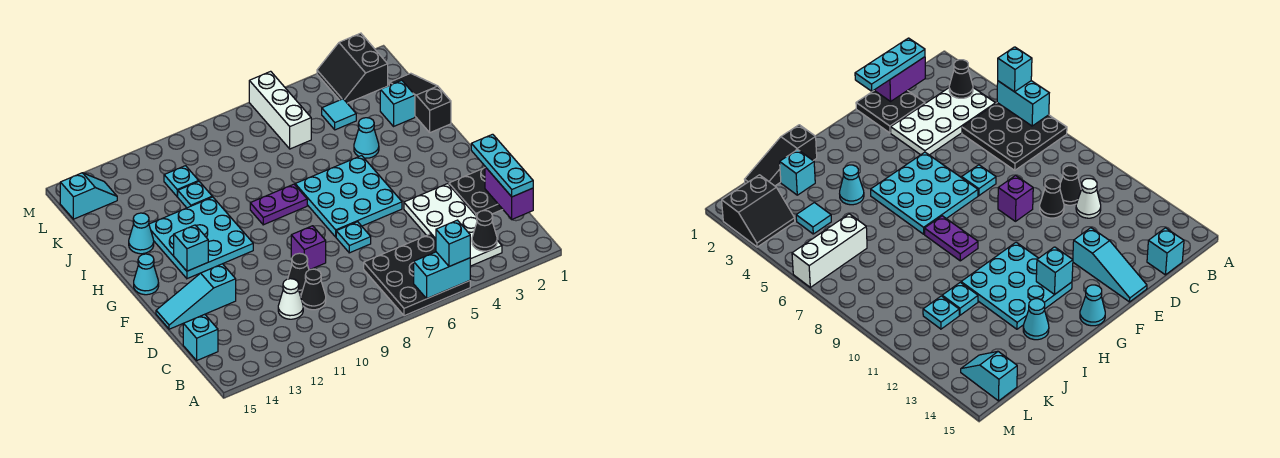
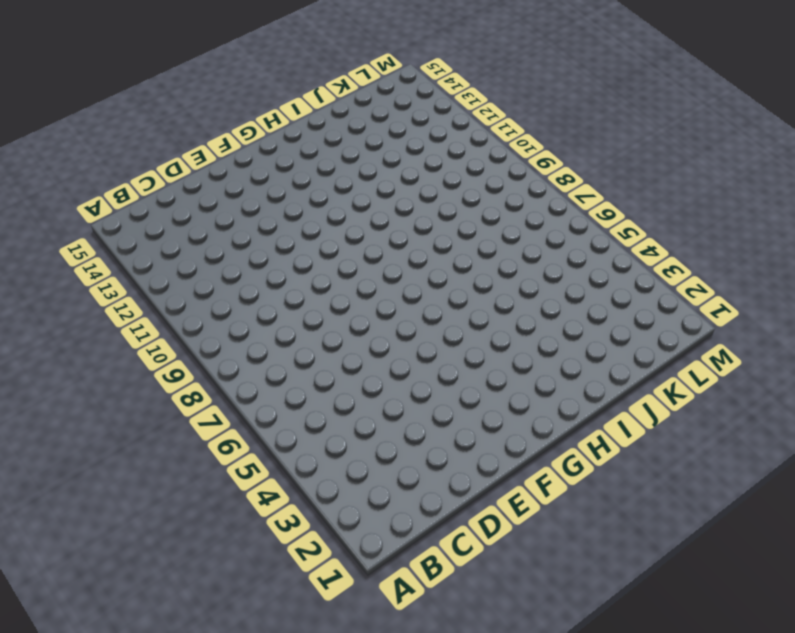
none -> black 3x3 plate [364,234,470,316]
none -> white 2x4 plate [404,184,502,266]
none -> black 1x1 cone [301,269,326,310]
none -> white 1x1 cone [278,279,303,319]

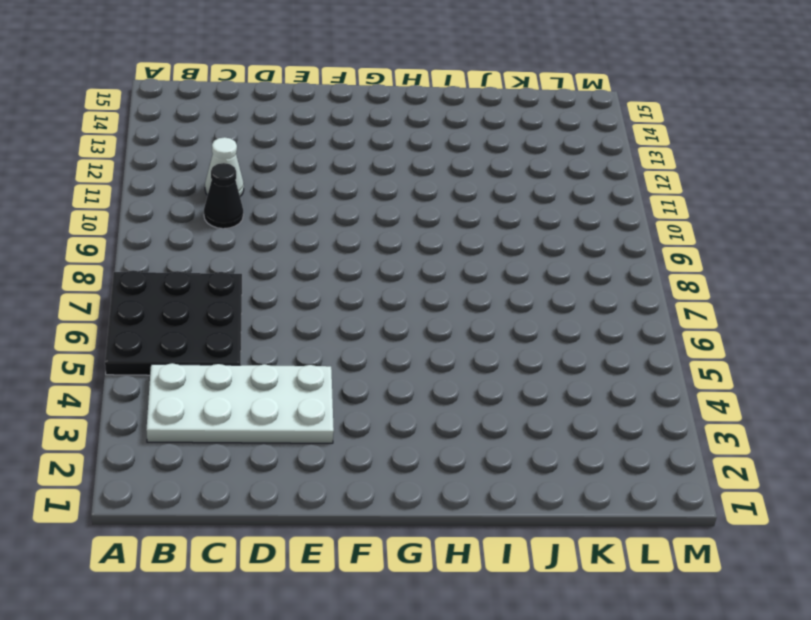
none -> cyan 1x1 brick [183,314,218,360]
none -> black 2x2 plate [449,168,503,216]
none -> black 1x1 cone [288,253,309,294]
none -> cyan 1x1 plate [336,222,371,253]

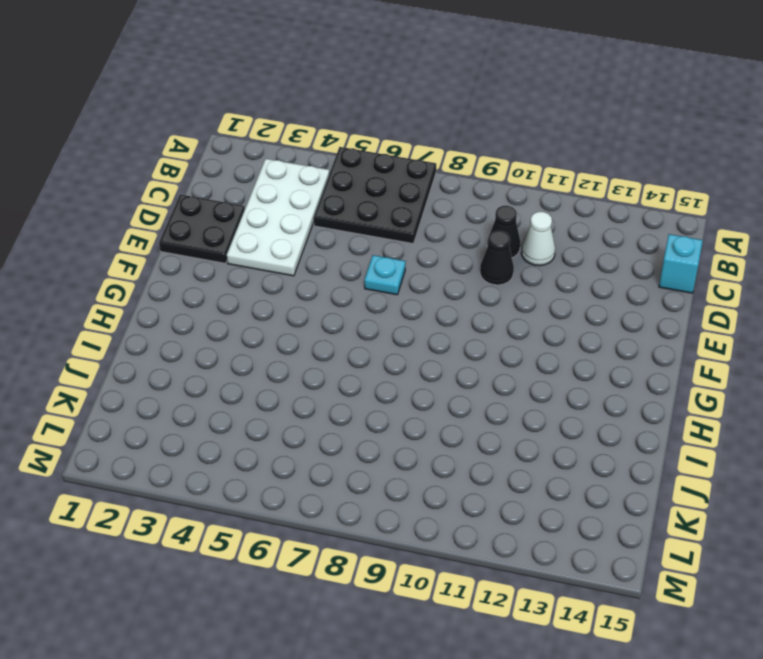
none -> purple 1x1 brick [291,226,326,270]
none -> cyan 1x3 slope [156,264,236,329]
none -> cyan 3x3 plate [295,156,402,237]
none -> cyan 3x3 plate [149,197,253,279]

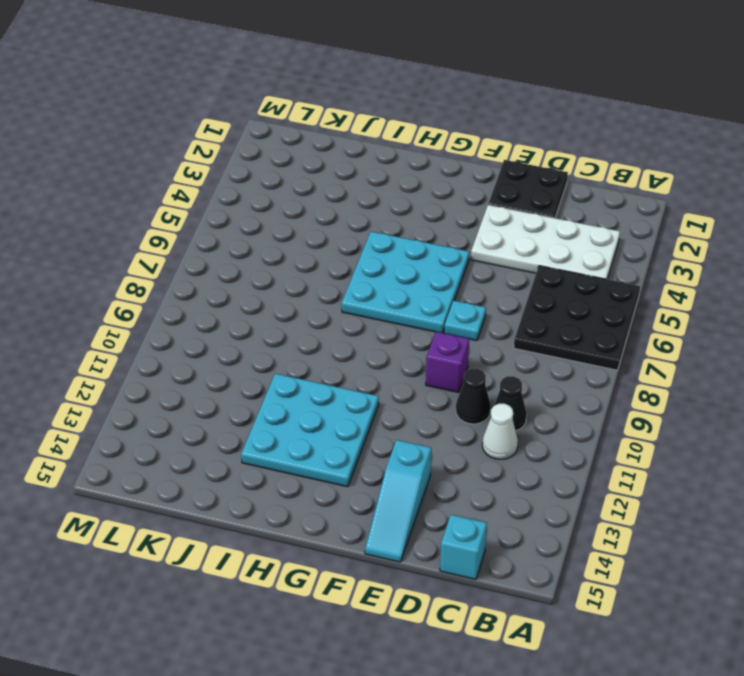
none -> cyan 1x1 cone [134,254,159,295]
none -> purple 1x2 plate [250,184,307,225]
none -> black 1x3 slope [389,73,451,133]
none -> cyan 1x1 cone [354,118,379,158]

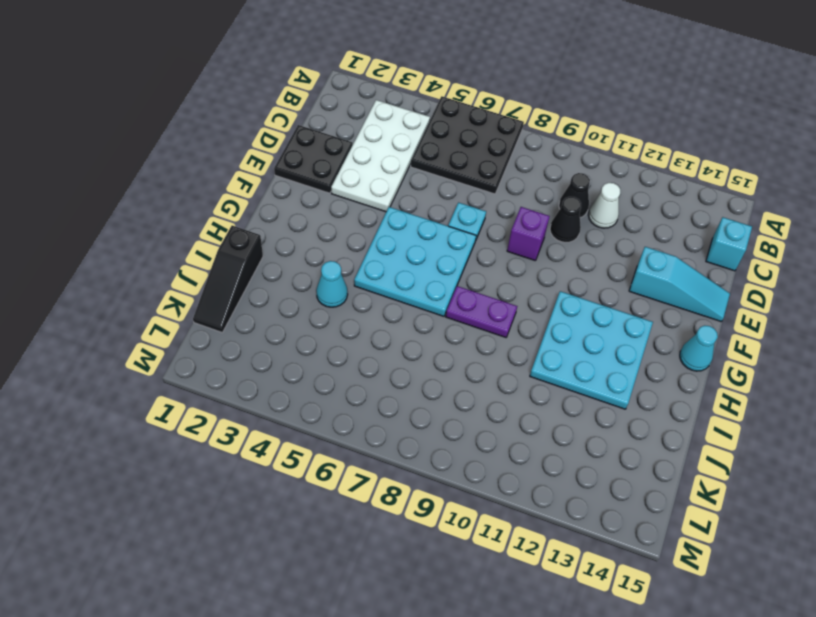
none -> cyan 1x1 cone [129,213,154,254]
none -> cyan 1x1 brick [380,80,415,126]
none -> cyan 1x1 plate [177,182,212,208]
none -> cyan 1x1 tile [322,99,356,130]

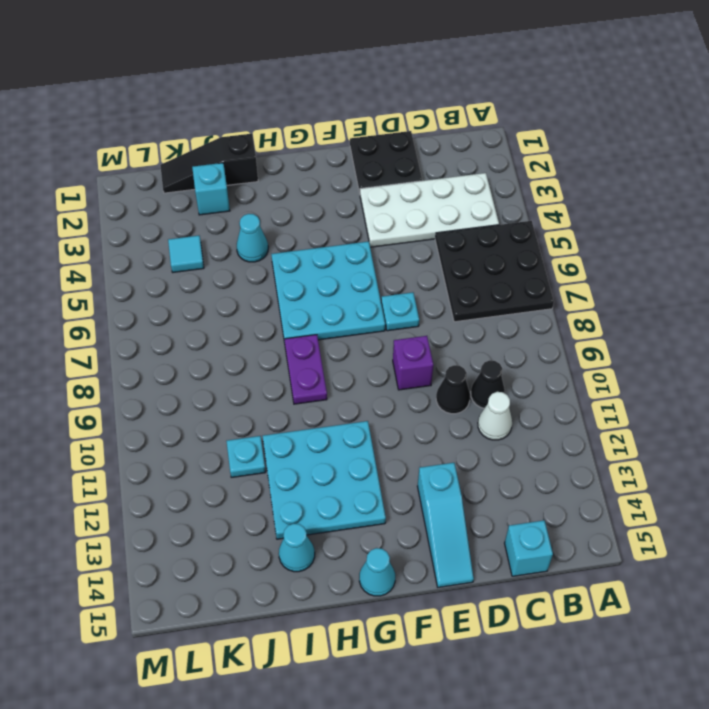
none -> white 1x3 brick [249,71,311,149]
none -> cyan 1x1 plate [164,166,199,196]
none -> black 2x2 slope [317,33,388,103]
none -> cyan 1x2 slope [60,173,117,219]

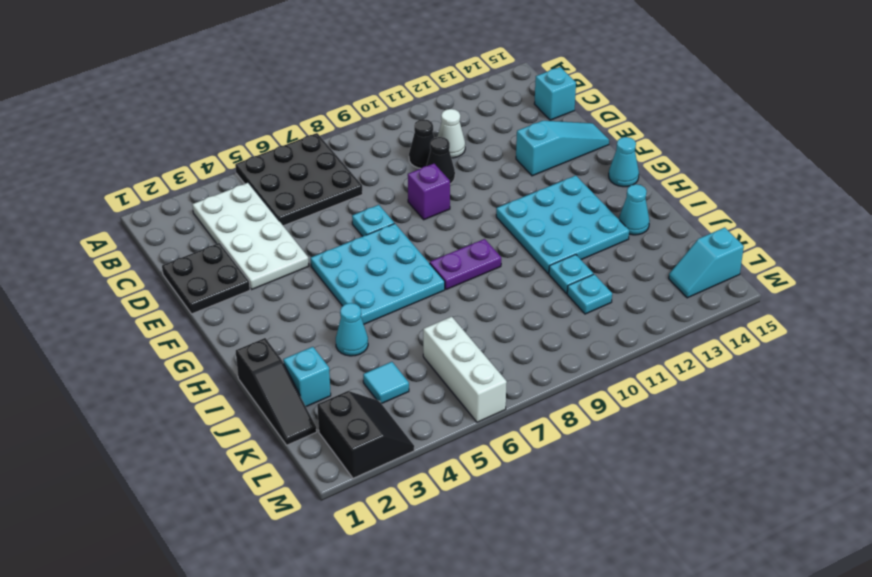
none -> cyan 1x2 brick [414,252,470,298]
none -> black 1x1 cone [472,211,497,251]
none -> purple 1x2 brick [485,167,533,219]
none -> cyan 1x1 brick [174,225,208,271]

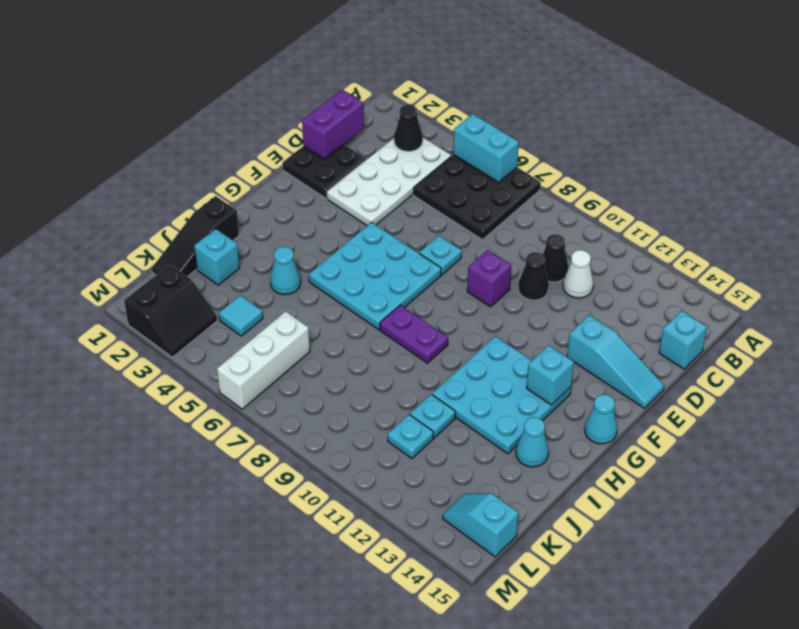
none -> cyan 1x1 brick [436,220,470,266]
none -> cyan 1x3 plate [471,134,533,197]

